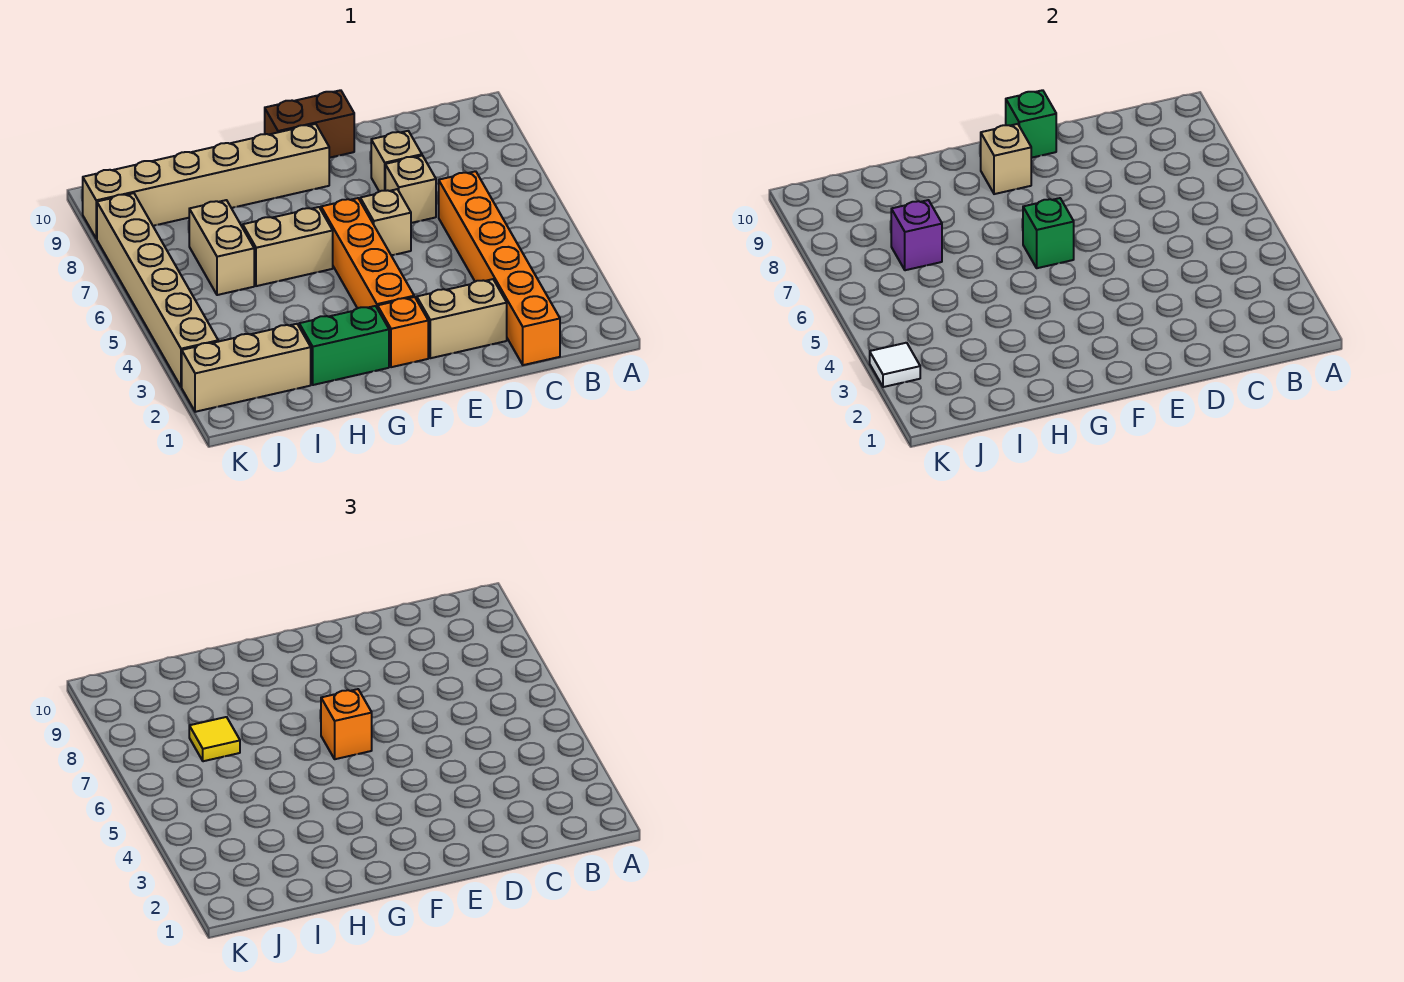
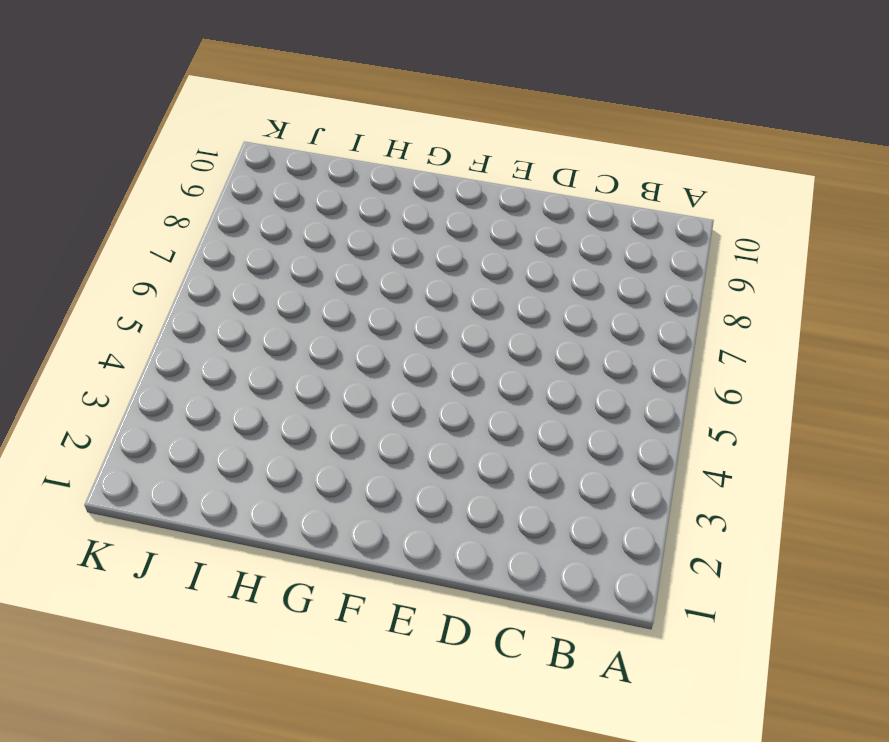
none -> orange 1x6 brick [439,171,560,365]
none -> tan 1x2 brick [417,279,507,358]
none -> tan 1x1 brick [385,156,436,223]

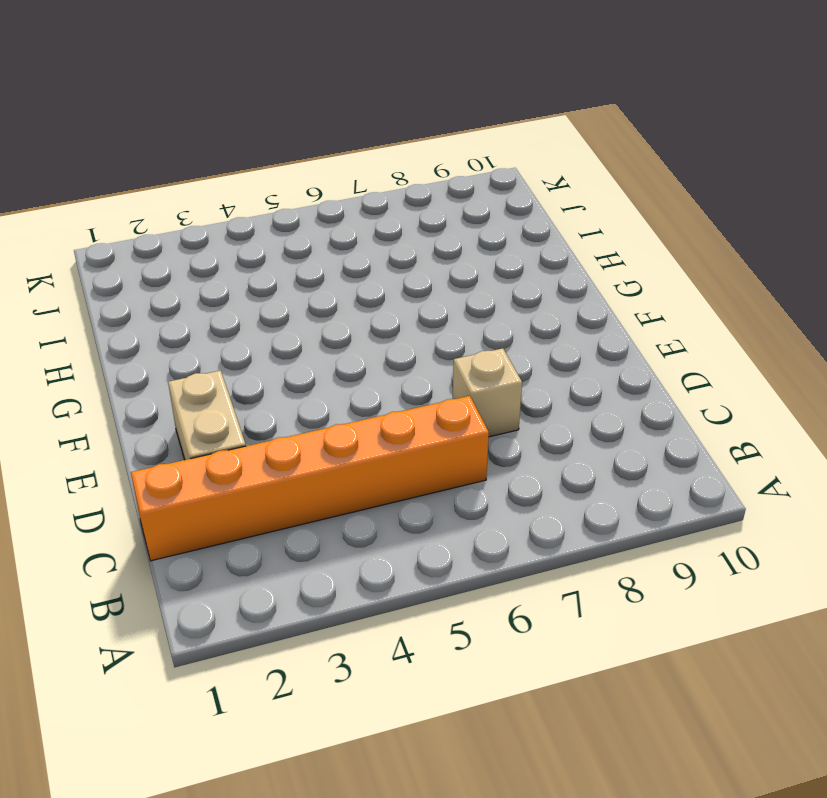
none -> tan 1x1 brick [371,131,422,192]
none -> tan 1x1 brick [360,189,411,255]
none -> brown 1x2 brick [265,90,354,158]

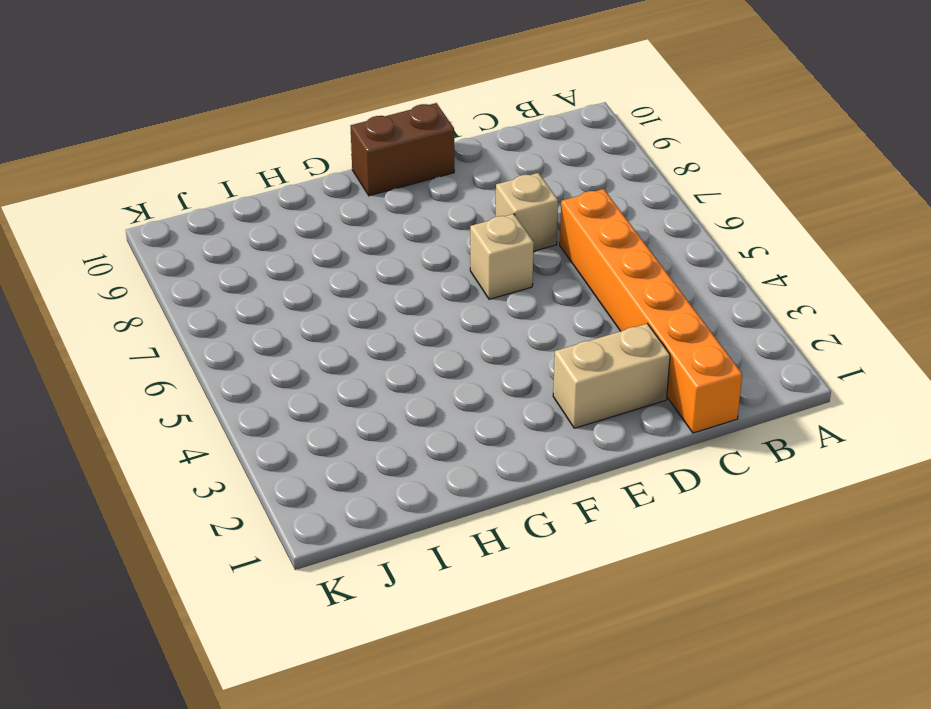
none -> tan 1x1 brick [371,131,422,192]
none -> orange 1x1 brick [378,297,428,367]
none -> orange 1x4 brick [321,198,414,309]

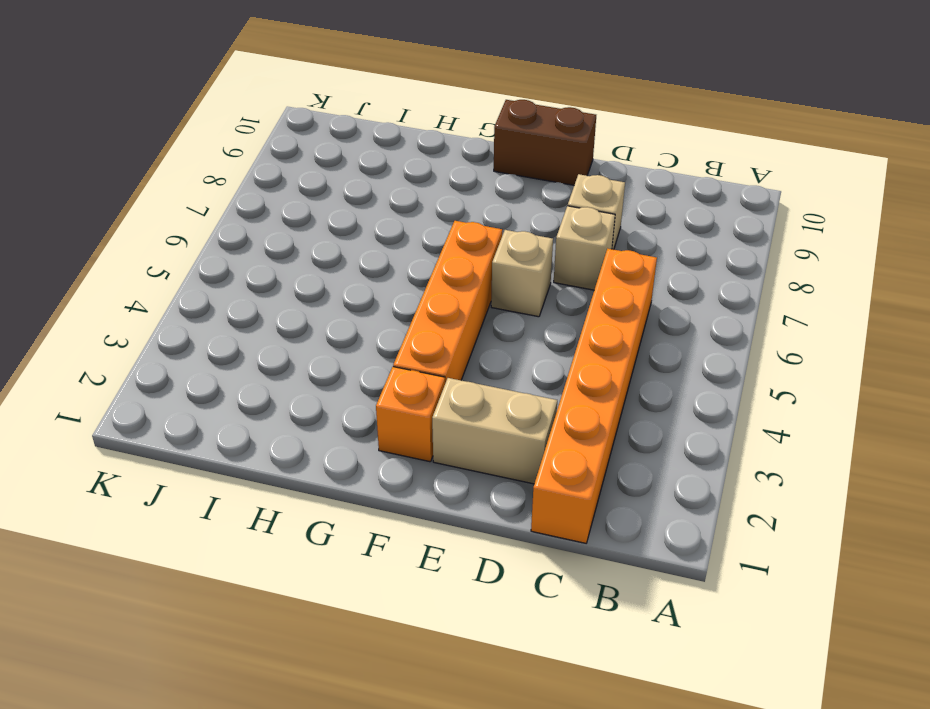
none -> tan 1x6 brick [83,124,329,239]
none -> green 1x2 brick [299,306,389,385]
none -> tan 1x2 brick [243,207,333,286]

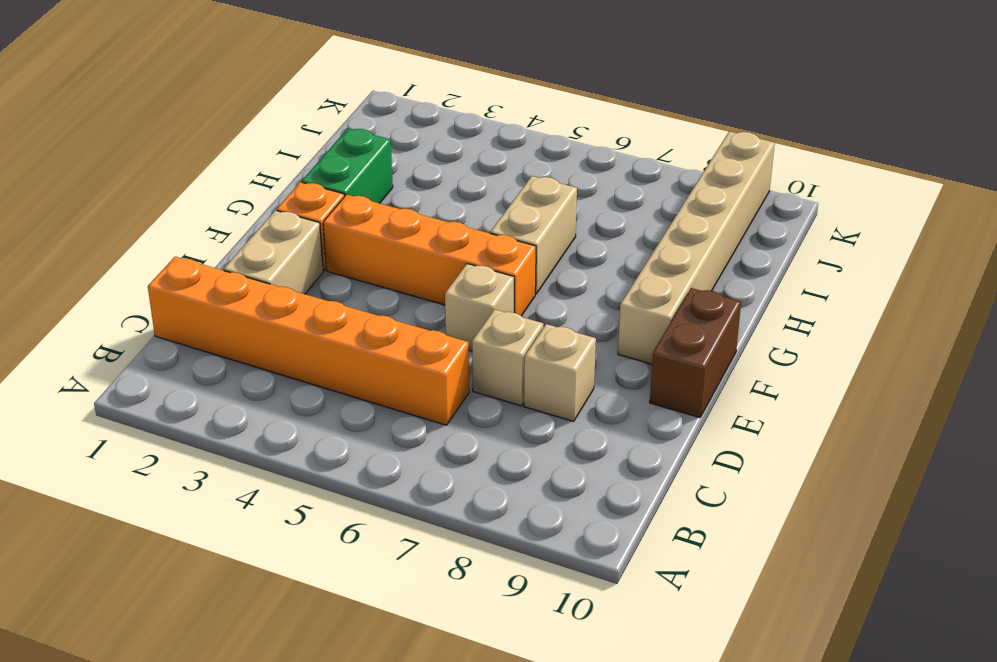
none -> tan 1x3 brick [182,324,311,412]
none -> tan 1x2 brick [189,200,254,295]
none -> tan 1x6 brick [97,193,218,387]

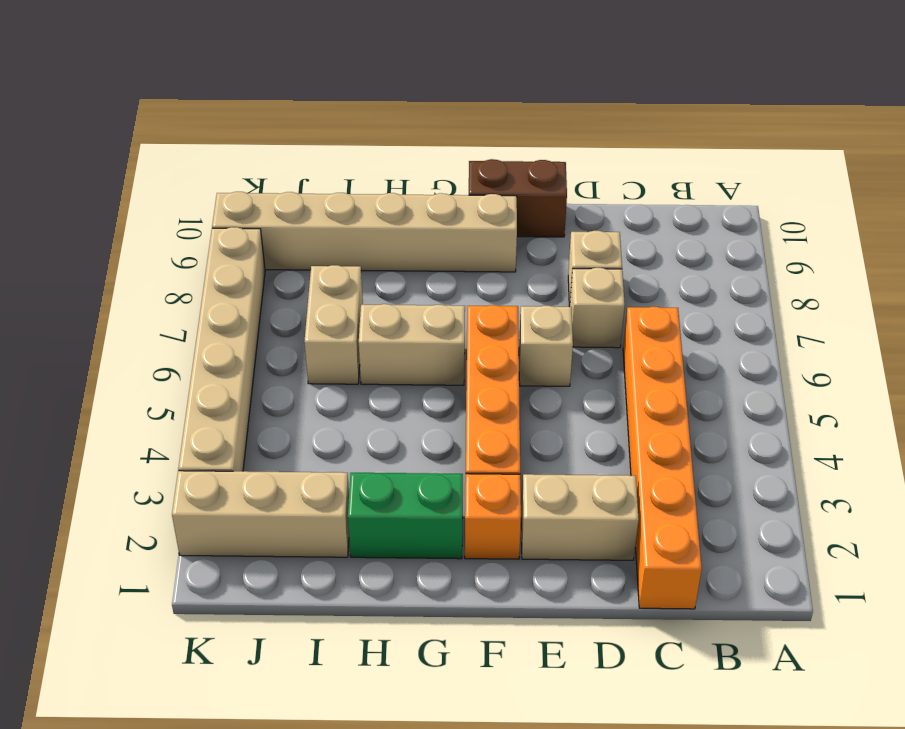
none -> green 1x1 brick [1006,90,1056,158]
none -> green 1x1 brick [1023,198,1074,268]
none -> tan 1x1 brick [981,124,1031,194]

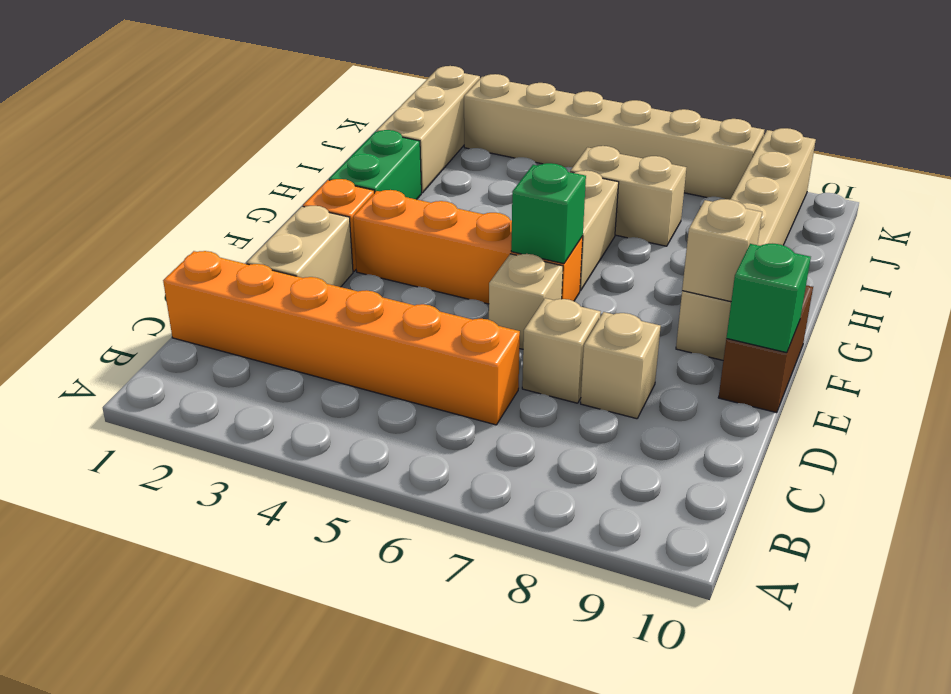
none -> purple 1x1 brick [891,200,942,270]
none -> white 1x1 tile [870,343,920,387]
none -> orange 1x1 brick [321,689,372,759]

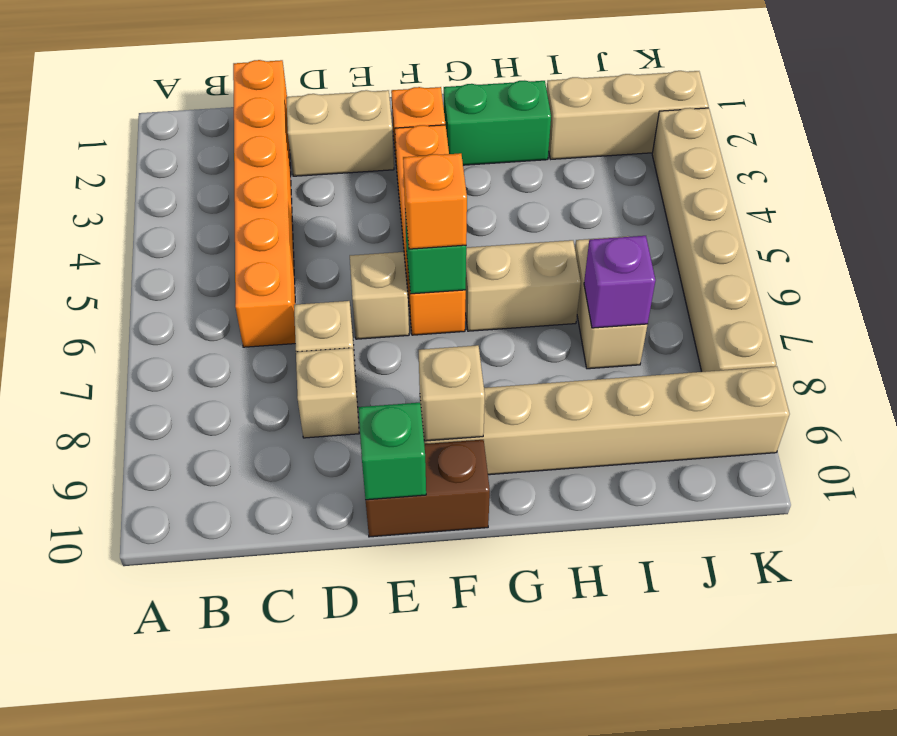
none -> white 1x1 tile [870,343,920,387]
none -> yellow 1x1 tile [189,717,240,761]

